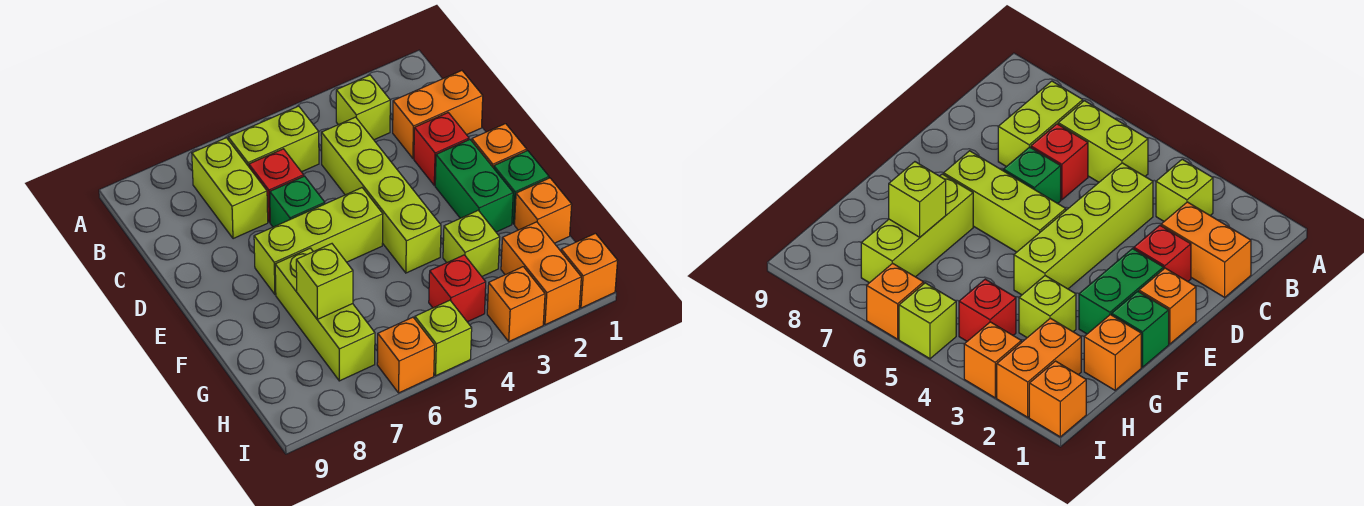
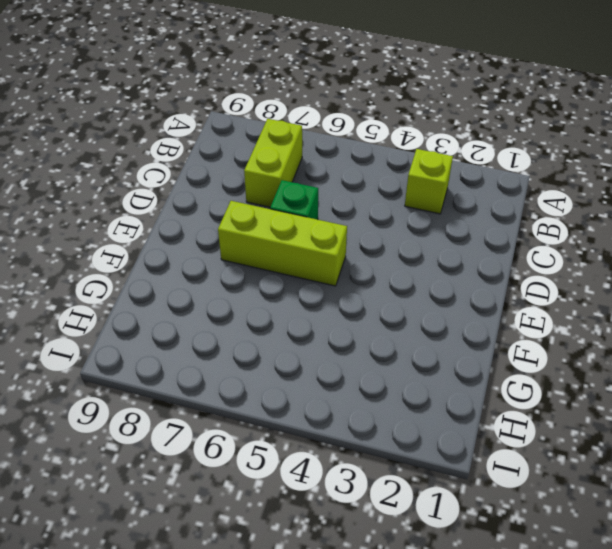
none -> lime 1x2 brick [228,106,319,172]
none -> orange 1x2 brick [393,71,483,158]
none -> lime 1x4 brick [321,117,441,273]

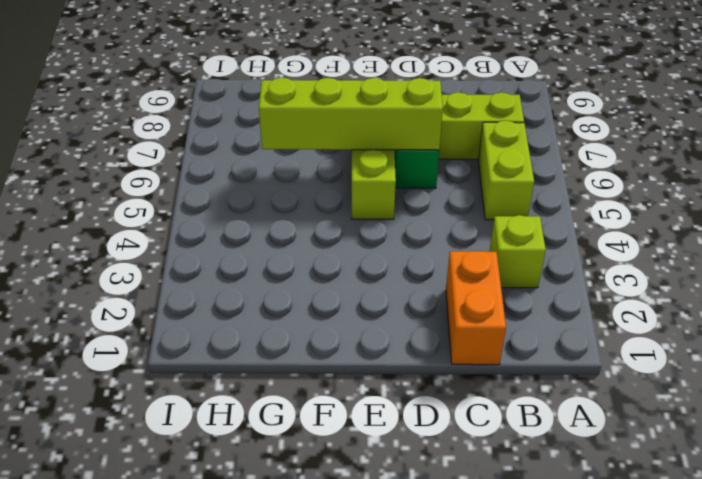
lime 1x4 brick [259,78,443,150] -> lime 1x4 brick moved to [321,117,441,273]
none -> red 1x1 brick [249,149,304,222]
none -> red 1x1 brick [414,113,469,185]
none -> orange 1x1 brick [472,124,527,168]

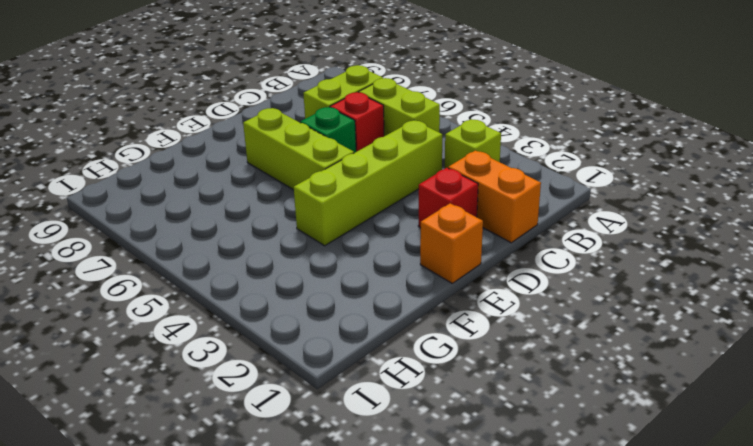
none -> green 1x2 brick [435,140,513,232]
none -> green 1x1 brick [494,151,549,224]
none -> lime 1x3 brick [275,248,375,381]

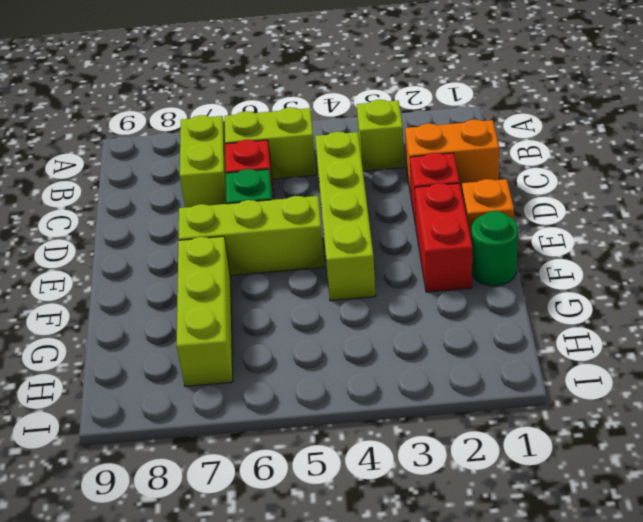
red 1x2 brick [415,183,472,292] -> green 1x2 brick [435,140,513,232]
green 1x1 round brick [471,211,518,286] -> green 1x1 brick [494,151,549,224]
none -> orange 1x1 brick [515,178,572,243]
none -> lime 1x1 brick [443,210,500,276]
none -> orange 1x2 brick [501,222,581,325]

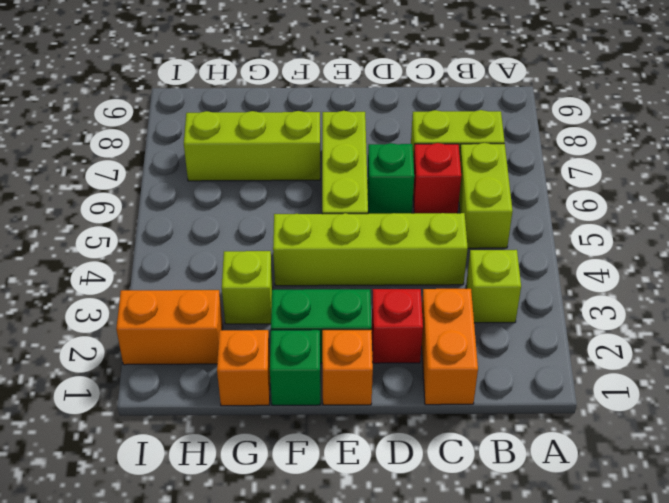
none -> red 1x1 brick [429,255,486,322]
none -> orange 1x1 brick [561,233,618,308]
none -> orange 1x1 brick [487,267,545,341]

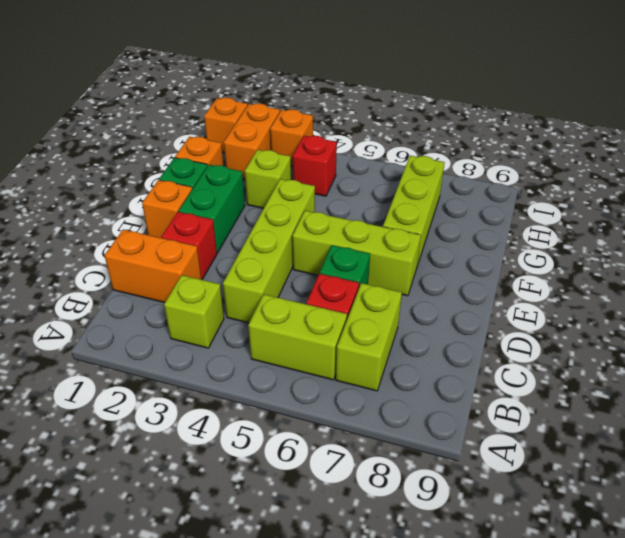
none -> lime 1x1 brick [415,300,472,376]
none -> orange 1x1 brick [377,317,435,393]
none -> lime 1x1 brick [296,244,353,319]

